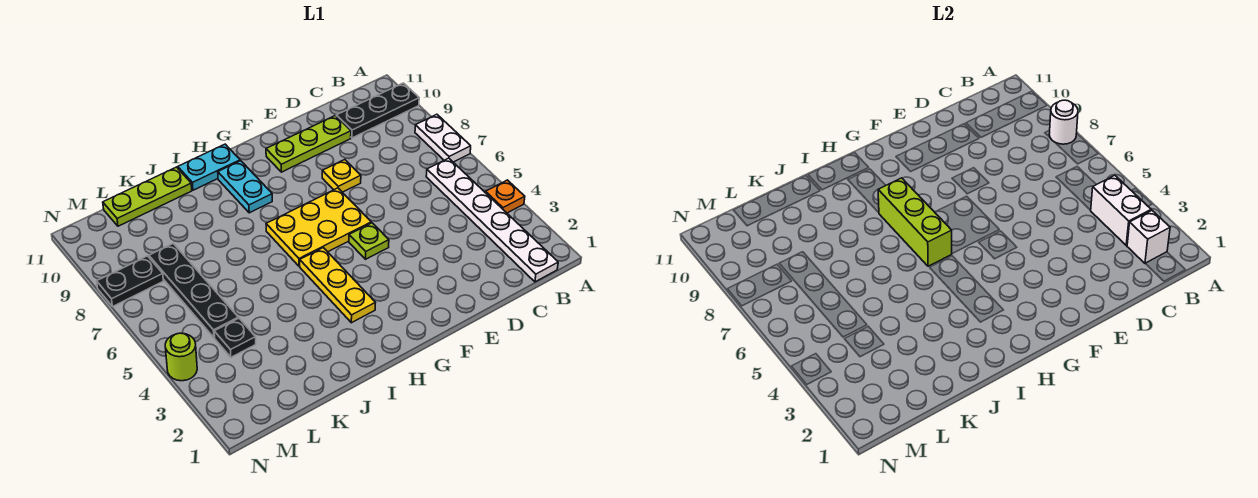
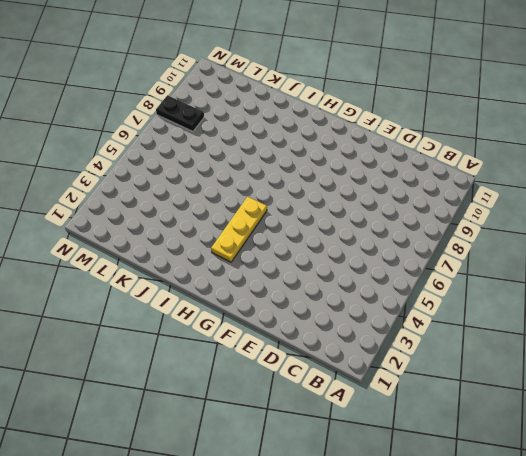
none -> orange 1x1 plate [485,180,525,213]
none -> white 1x2 plate [415,114,471,162]
none -> black 1x3 plate [336,83,419,138]

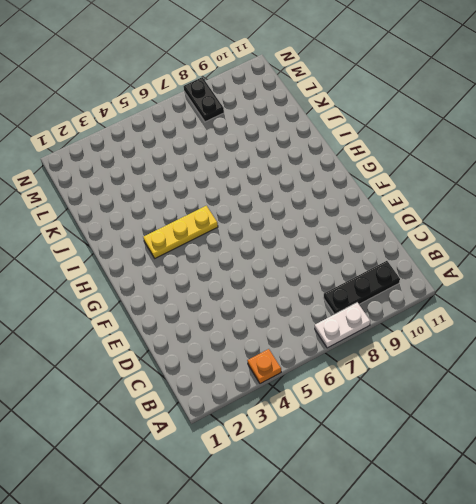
black 1x3 plate [323,261,400,314] -> black 1x3 plate turned to [336,83,419,138]
none -> white 1x6 plate [426,158,558,282]
none -> lime 1x3 plate [266,116,351,172]
none -> yellow 1x1 plate [322,160,361,192]

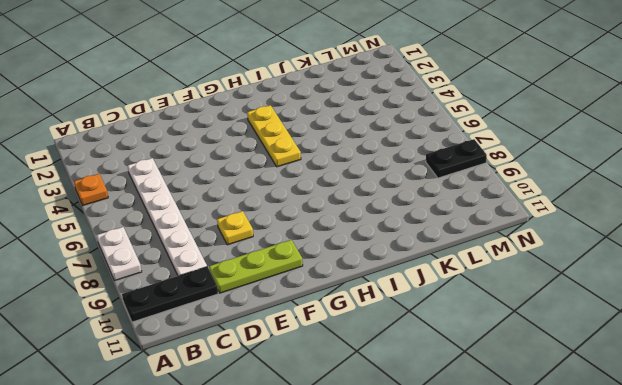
white 1x6 plate [128,158,207,276] -> white 1x6 plate moved to [426,158,558,282]
none -> lime 1x1 plate [349,223,389,259]
none -> yellow 2x3 plate [266,188,371,266]
none -> cyan 1x2 plate [218,161,272,213]

